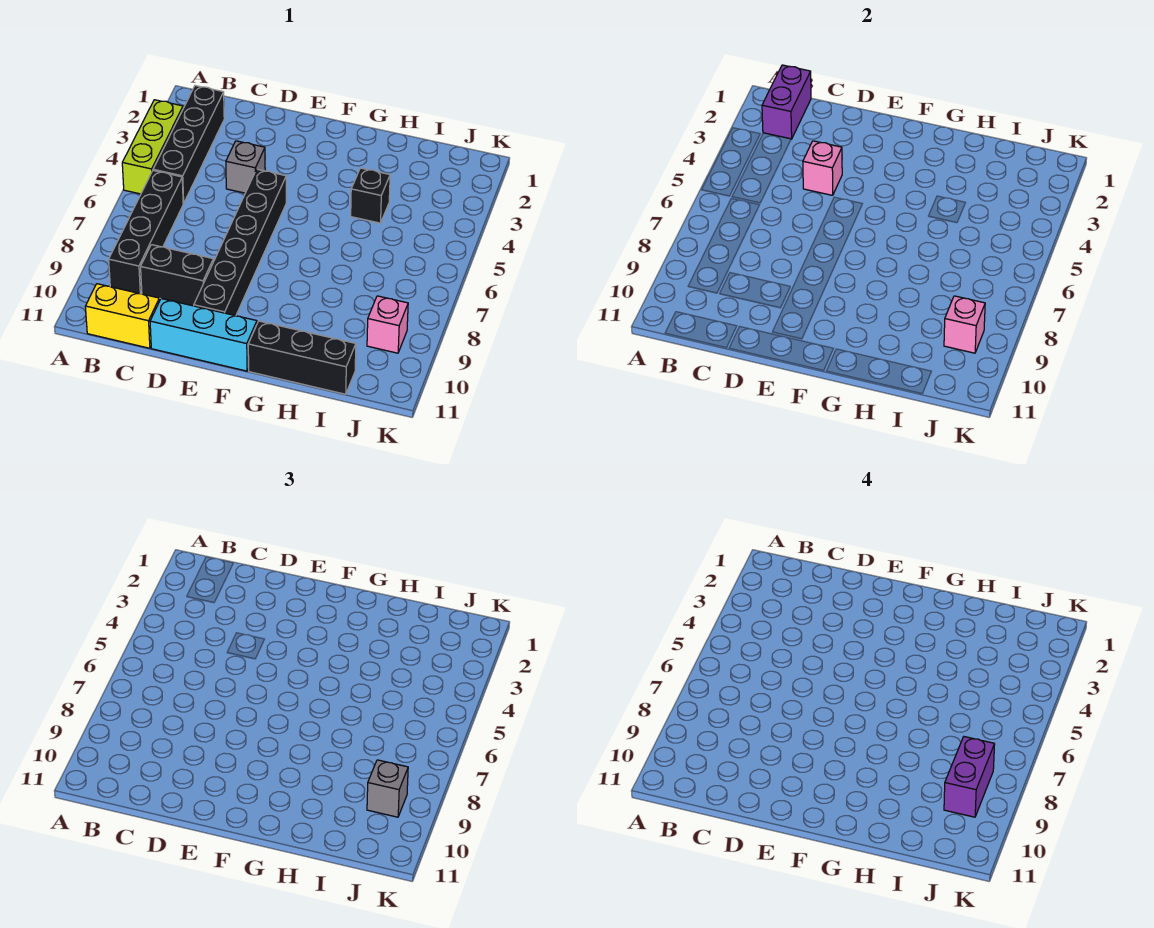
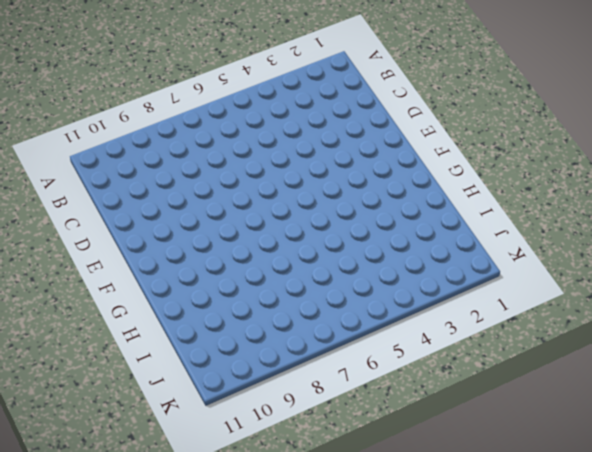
none -> lime 1x3 brick [122,100,183,194]
none -> black 1x4 brick [153,86,224,204]
none -> black 1x4 brick [109,171,183,294]

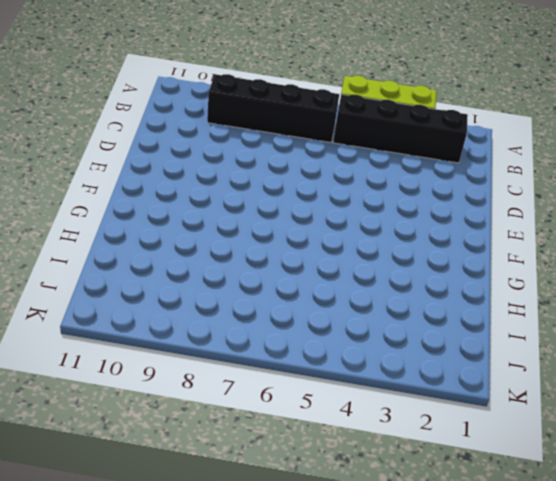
none -> yellow 1x2 brick [85,284,159,348]
none -> black 1x2 brick [141,245,213,306]
none -> grey 1x1 brick [226,141,265,193]

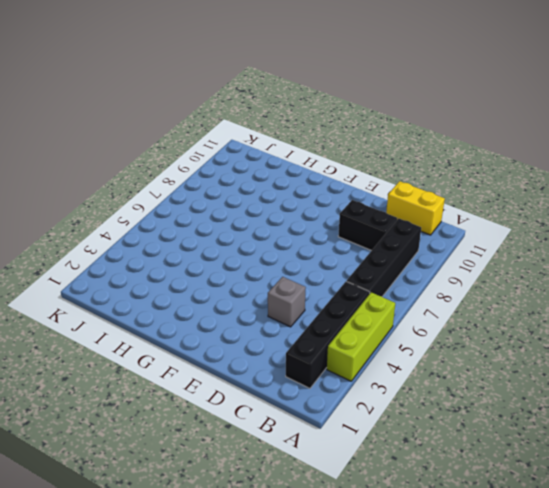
none -> cyan 1x3 brick [150,299,257,371]
none -> black 1x6 brick [194,169,286,316]
none -> black 1x3 brick [248,321,356,394]

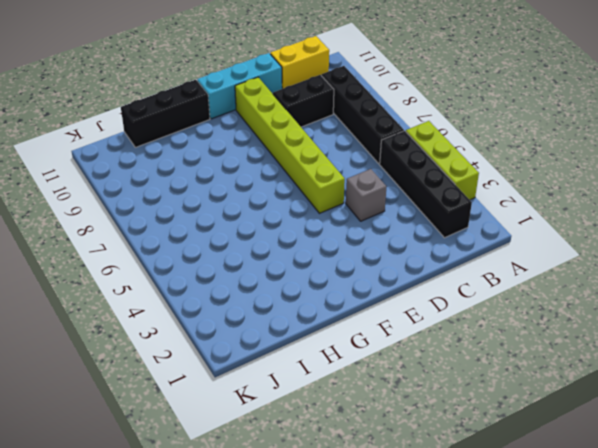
lime 1x6 brick [235,77,345,213] -> black 1x6 brick [194,169,286,316]
none -> black 1x1 brick [351,168,390,223]
none -> pink 1x1 brick [367,296,408,353]
none -> purple 1x2 brick [762,65,811,139]

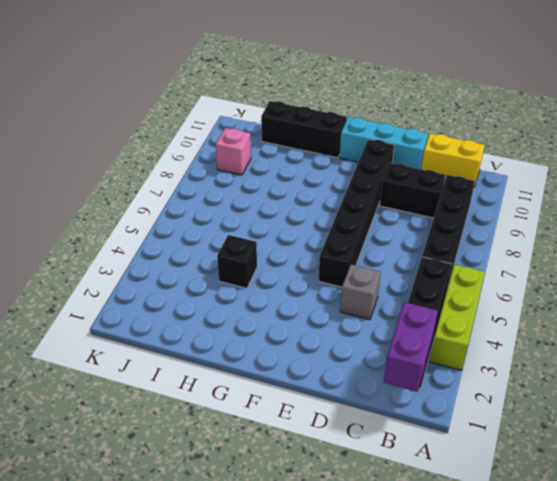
none -> pink 1x1 brick [803,141,842,195]
none -> pink 1x1 brick [944,296,985,353]
none -> grey 1x1 brick [367,760,408,817]

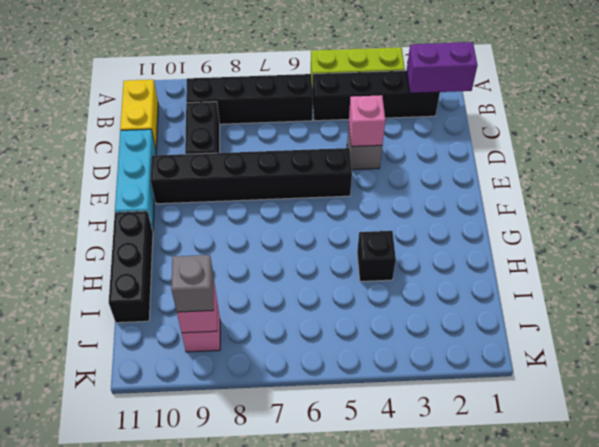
none -> purple 1x2 brick [944,737,995,817]

